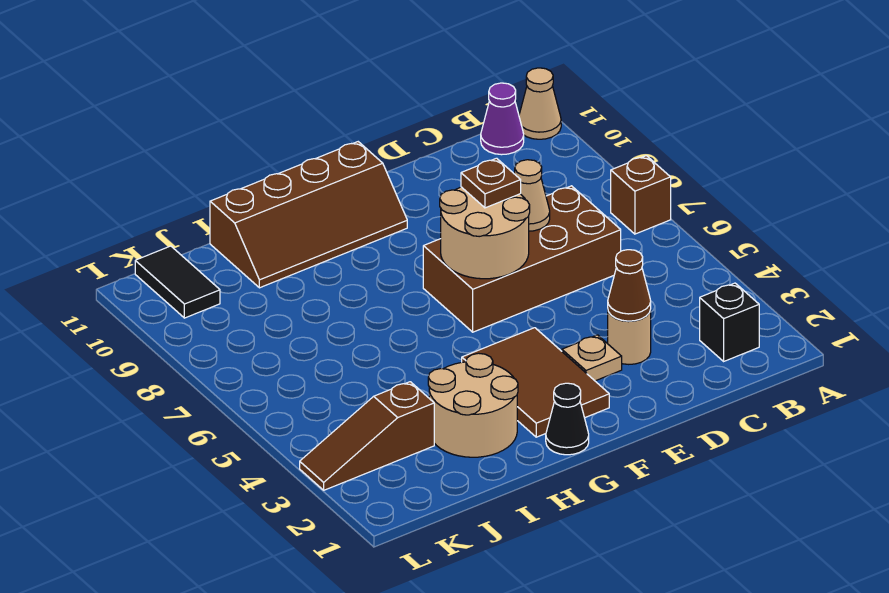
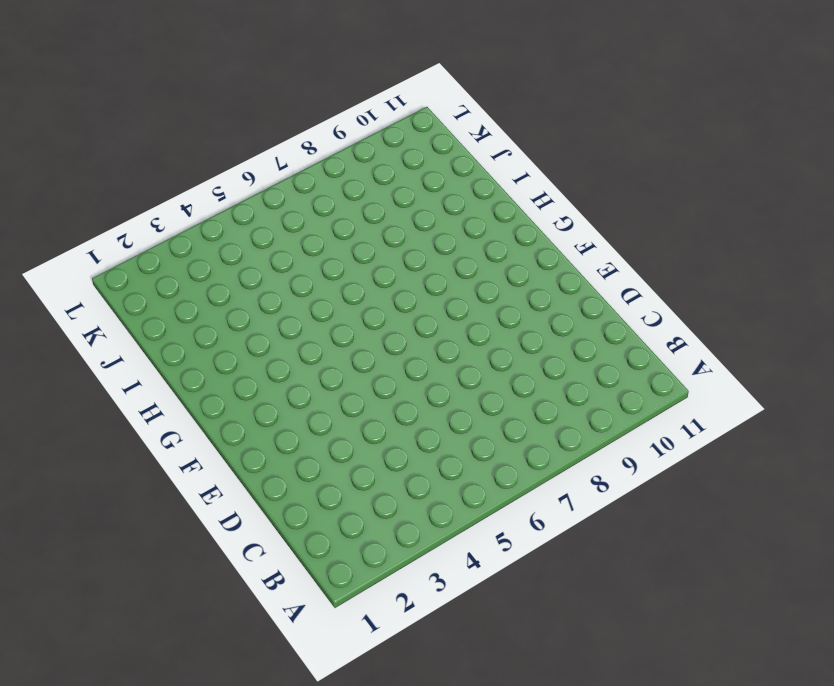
none -> brown 1x1 brick [611,156,671,234]
none -> tan 1x1 cone [519,68,561,139]
none -> black 1x1 brick [700,283,759,361]

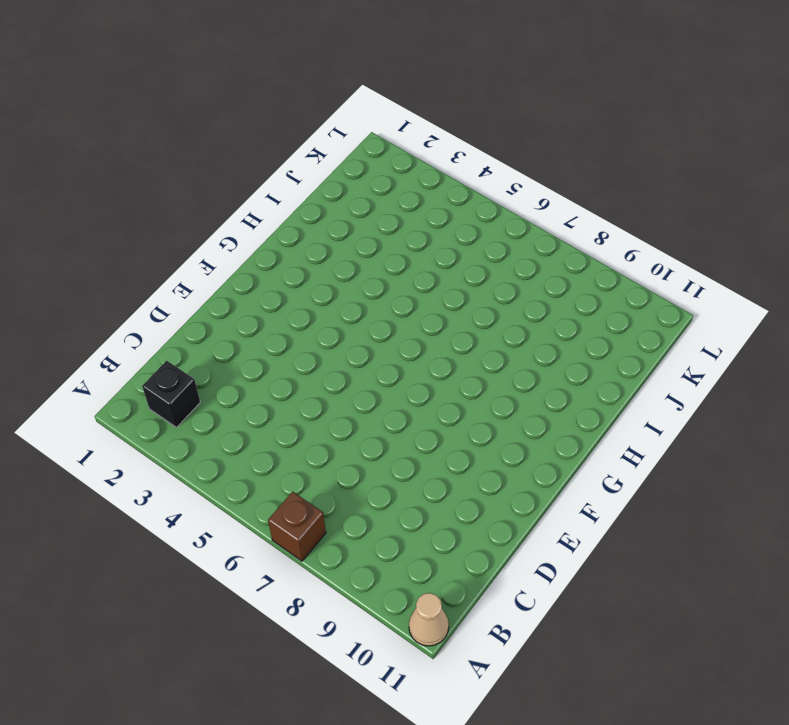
none -> purple 1x1 cone [481,83,524,155]
none -> brown 2x4 brick [423,186,621,332]
none -> tan 1x1 round brick [608,310,651,364]

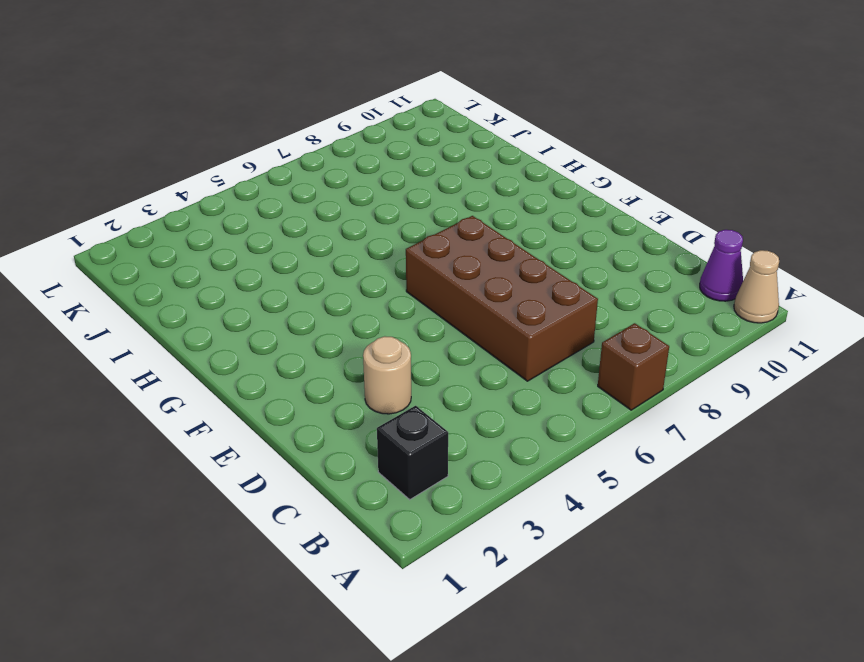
none -> tan 1x1 plate [562,335,622,381]
none -> brown 2x3 tile [462,328,609,437]
none -> brown 2x4 slope [210,142,407,288]

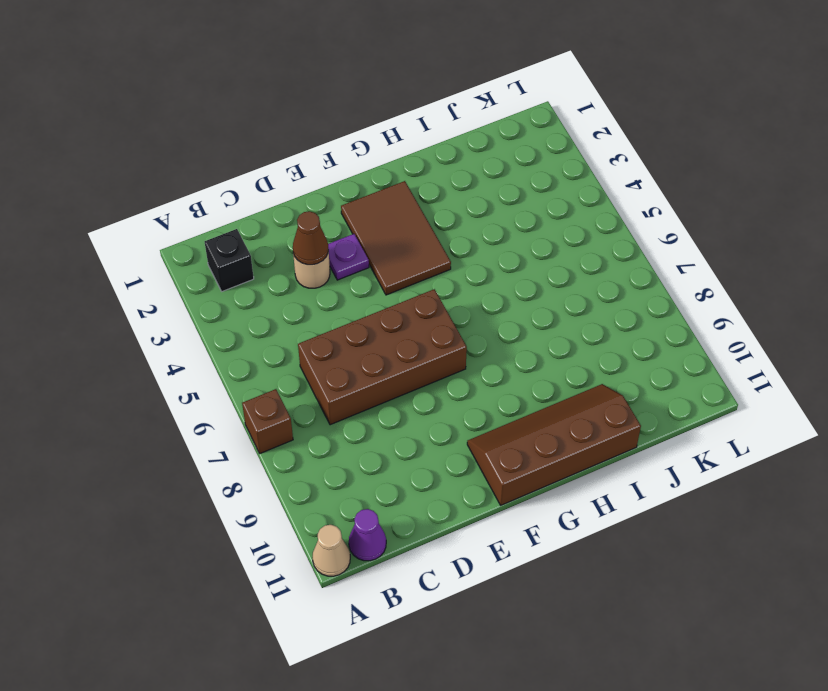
purple 1x1 plate [328,234,369,280] -> tan 1x1 plate [562,335,622,381]
none -> black 1x1 cone [546,383,589,455]
none -> tan 2x2 round brick [428,353,518,457]
none -> brown 1x3 slope [300,382,434,490]

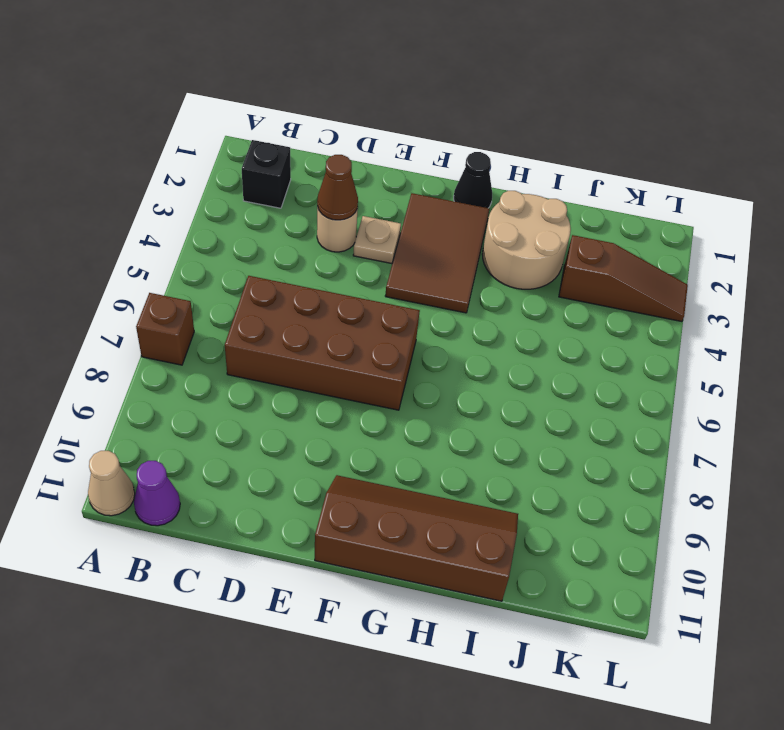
none -> black 1x2 tile [135,246,220,318]
none -> tan 1x1 cone [515,160,550,231]
none -> tan 2x2 round brick [440,187,530,279]

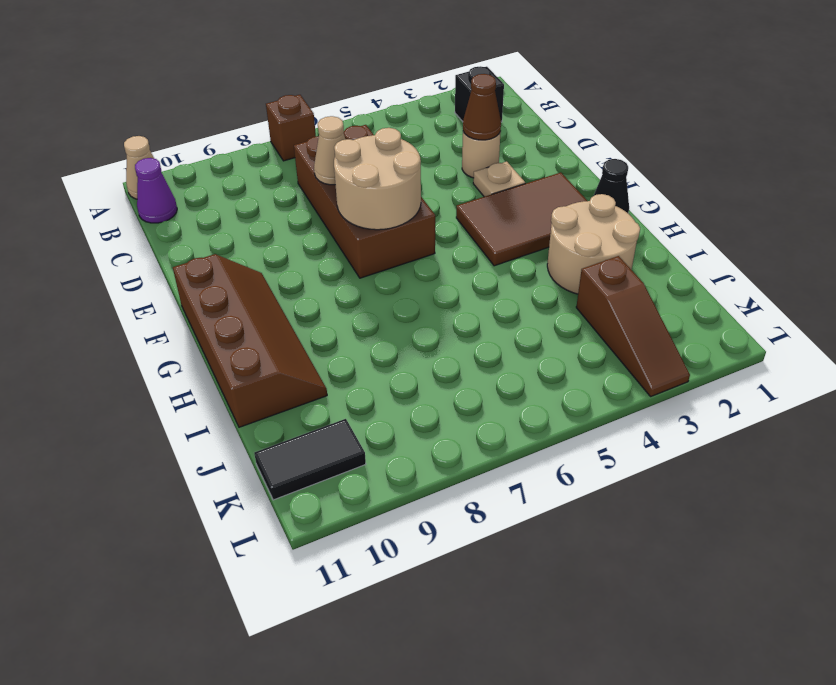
none -> brown 1x1 plate [461,158,521,208]

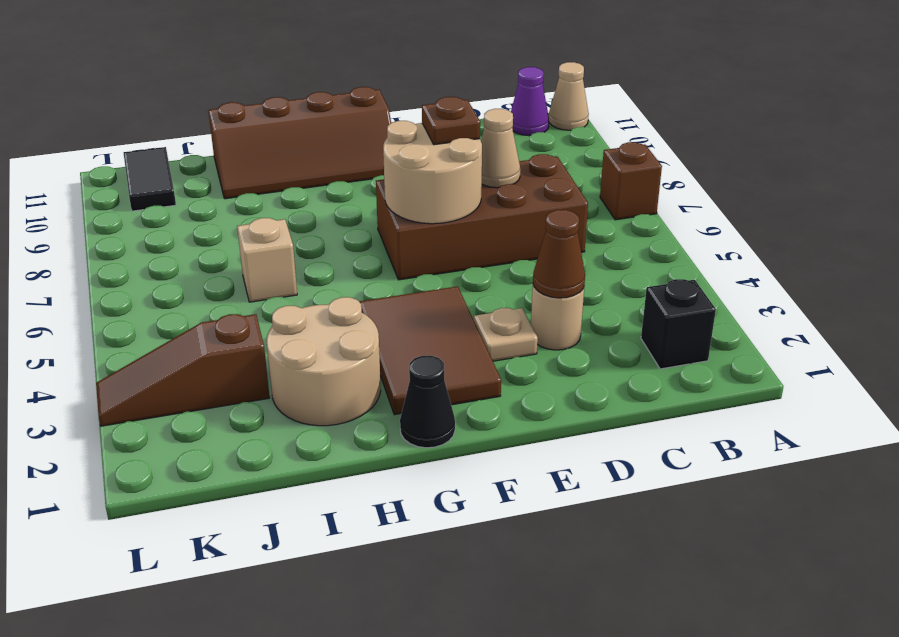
tan 1x1 brick [237,218,297,302] -> none

